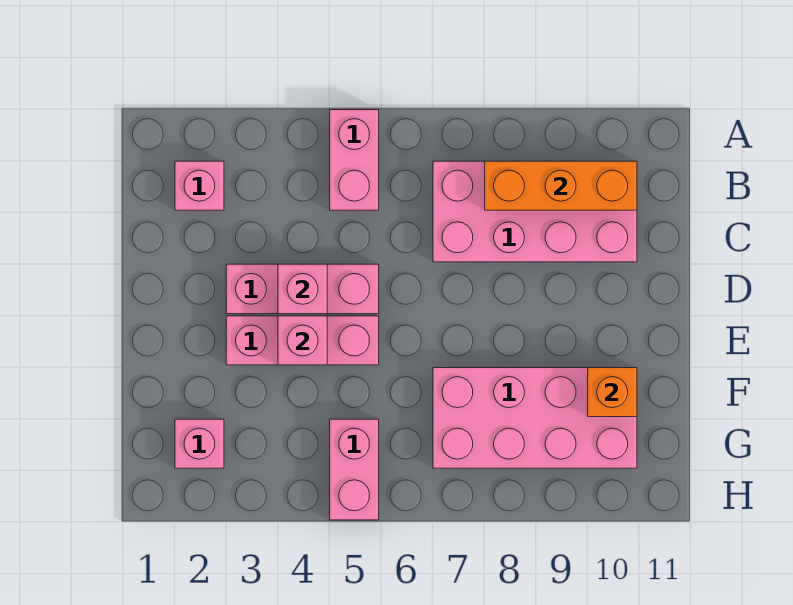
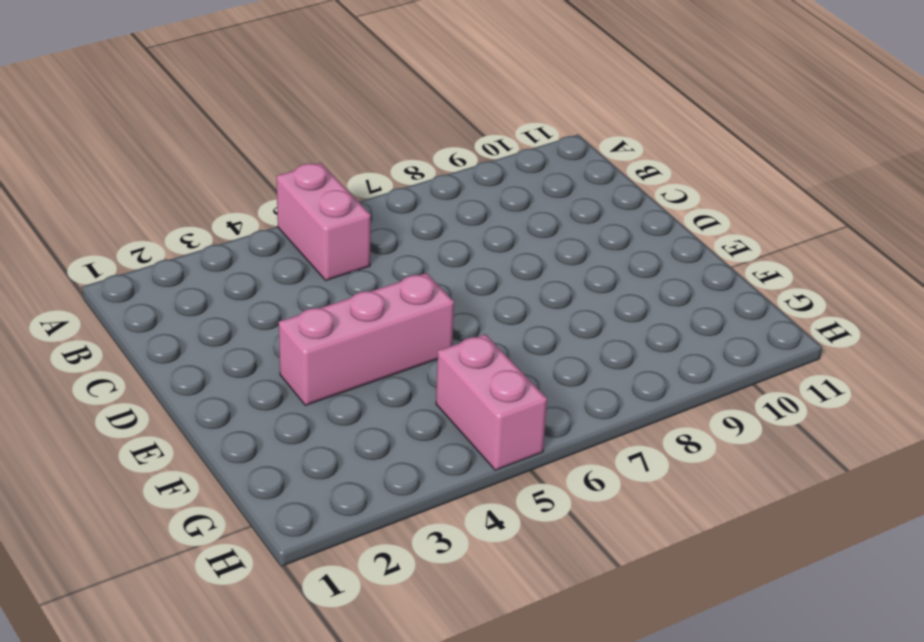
none -> pink 1x1 brick [175,161,224,210]
none -> pink 2x4 brick [433,161,637,262]
none -> pink 1x3 brick [226,264,379,314]

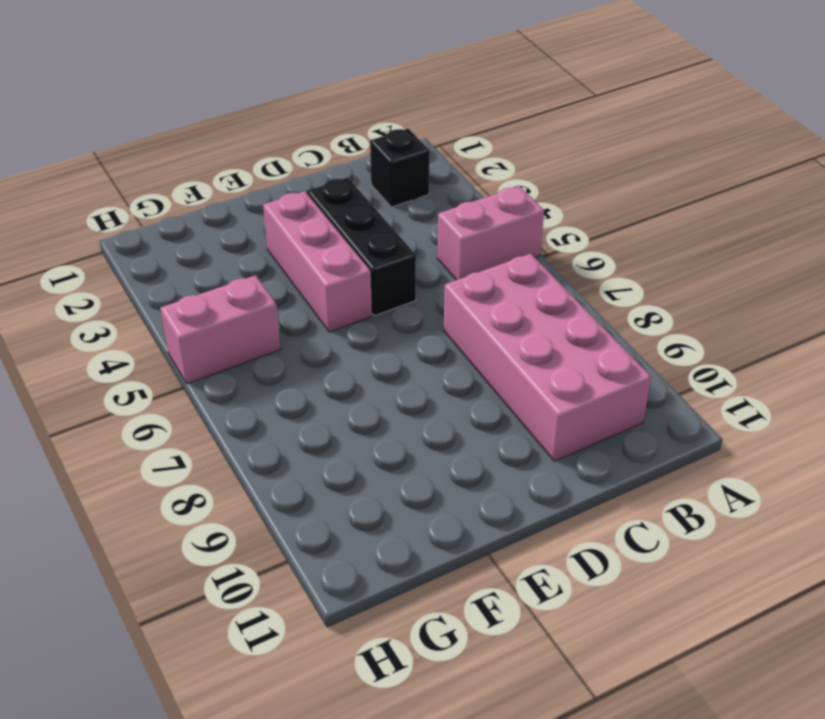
black 1x1 brick [370,129,429,207] -> pink 1x1 brick [175,161,224,210]
black 1x3 brick [307,178,416,316] -> pink 1x3 brick [226,264,379,314]
none -> pink 2x4 brick [433,368,637,468]
none -> pink 1x1 brick [175,419,224,468]
none -> orange 1x3 brick [485,161,637,210]

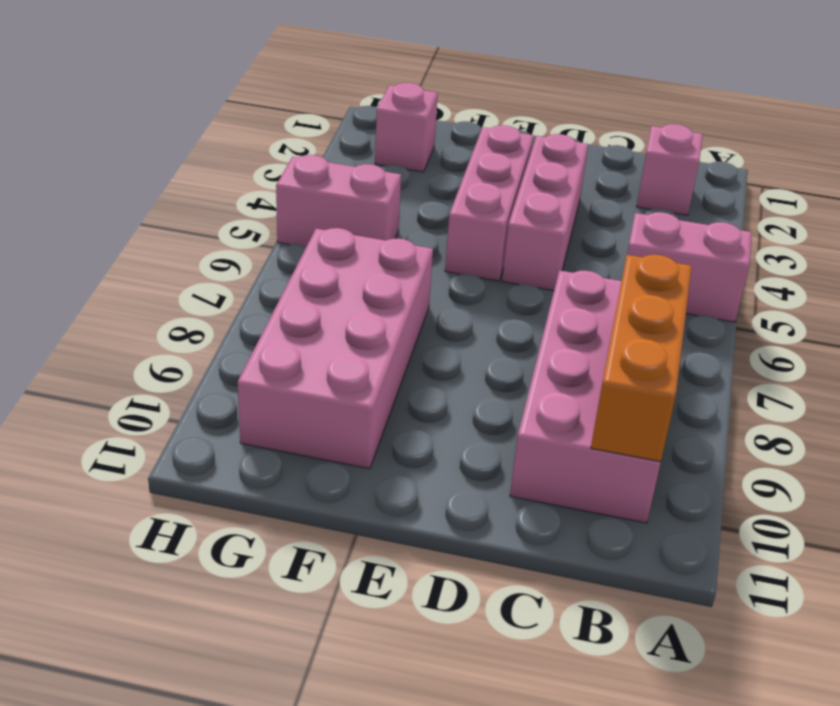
none -> pink 1x1 brick [278,264,327,314]
none -> pink 1x1 brick [278,316,327,365]
none -> orange 1x1 brick [588,368,637,417]

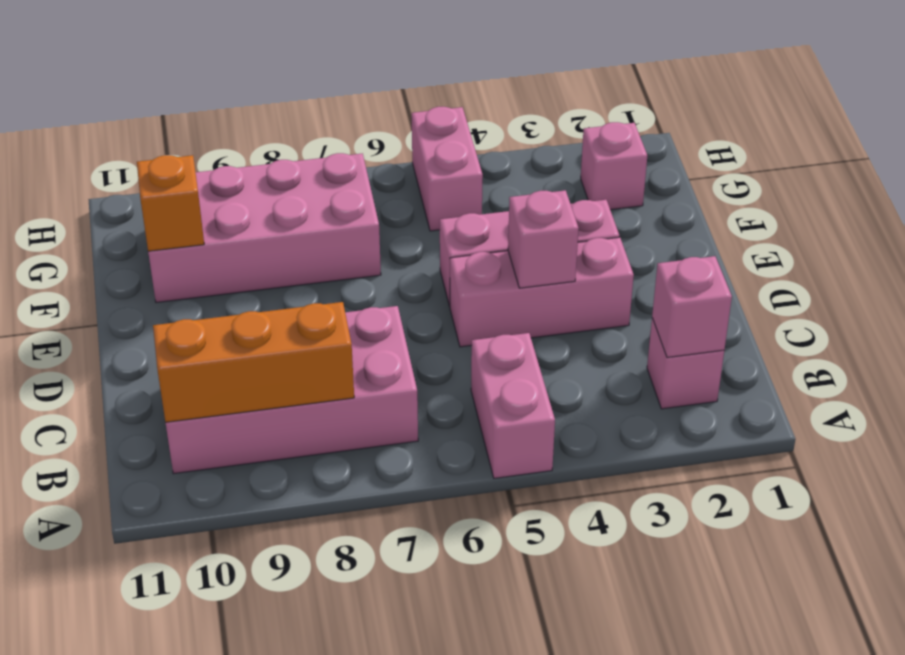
pink 1x1 brick [652,256,732,358] -> pink 1x1 brick moved to [278,316,327,365]

